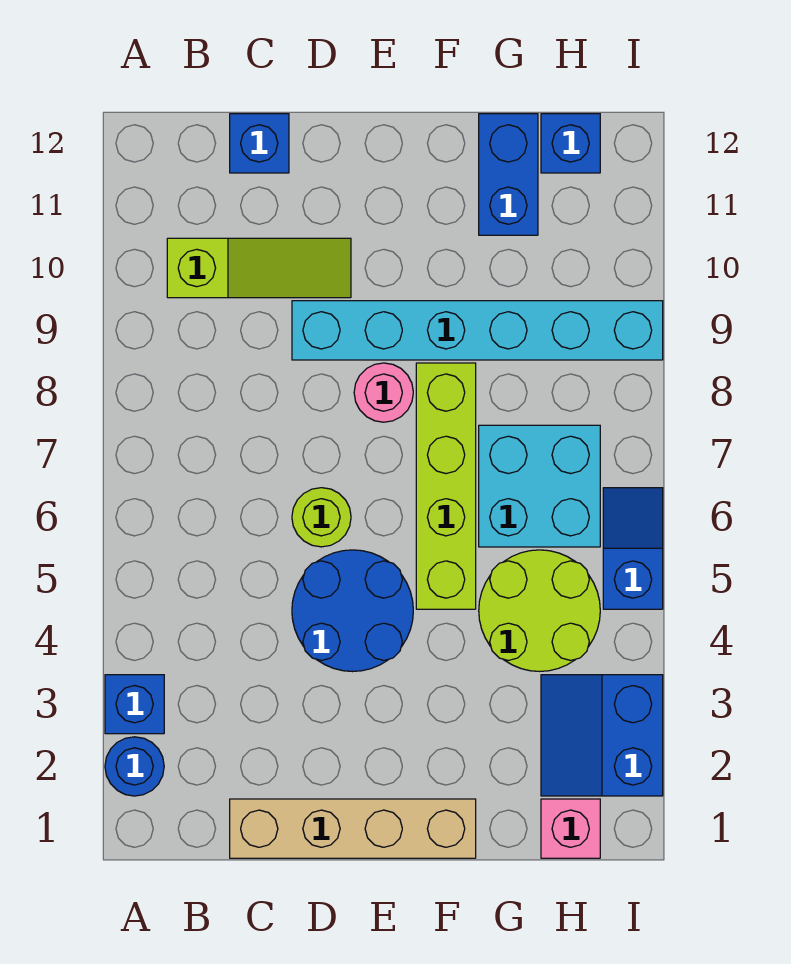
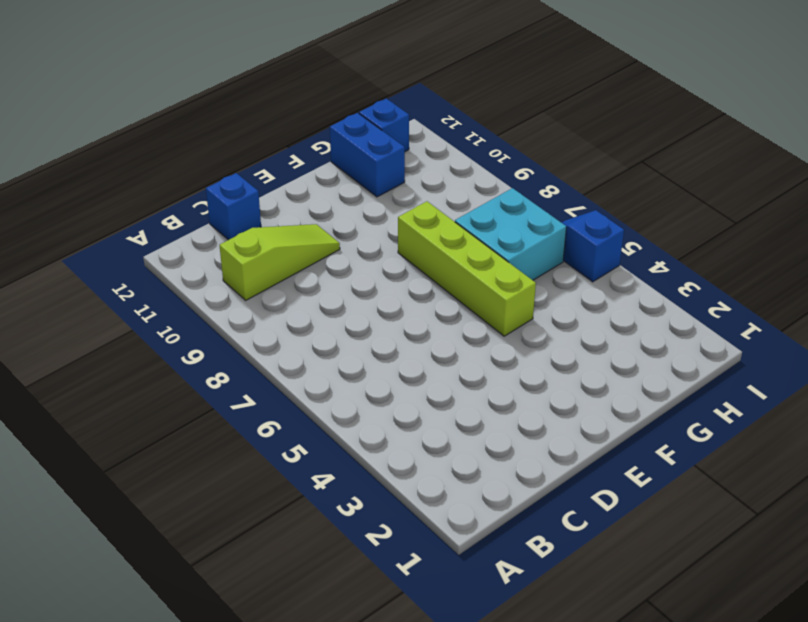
none -> blue 1x1 round brick [105,737,164,796]
none -> blue 1x1 brick [105,675,164,734]
none -> tan 1x4 brick [230,799,476,858]

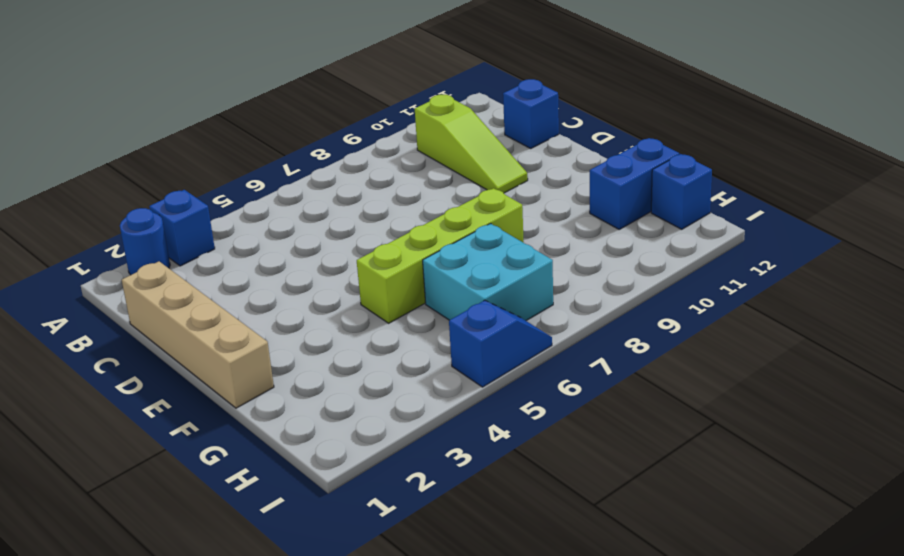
none -> blue 2x2 round brick [292,550,413,672]
none -> lime 1x1 round brick [292,488,351,547]
none -> cyan 1x6 brick [292,301,663,360]

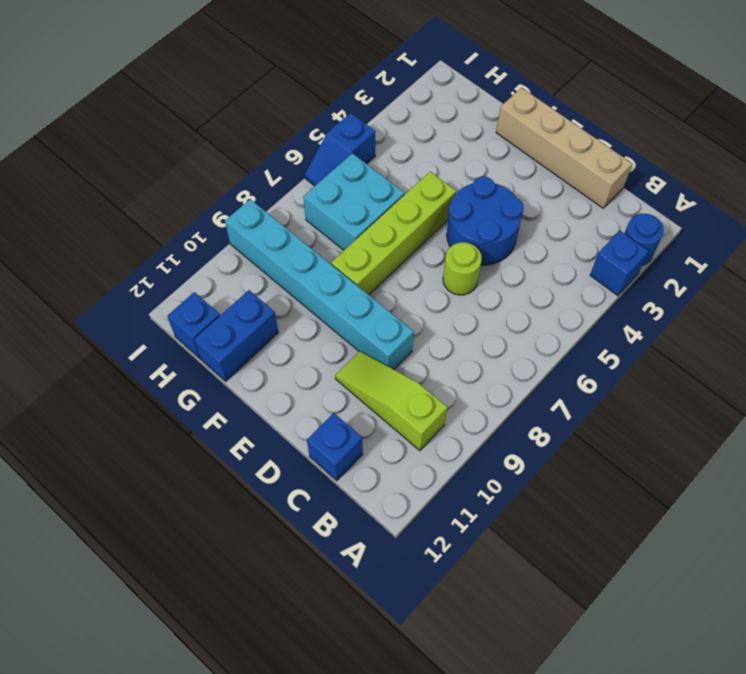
none -> pink 1x1 round brick [354,363,413,422]
none -> lime 2x2 round brick [479,550,600,671]
none -> pink 1x1 brick [541,799,600,858]

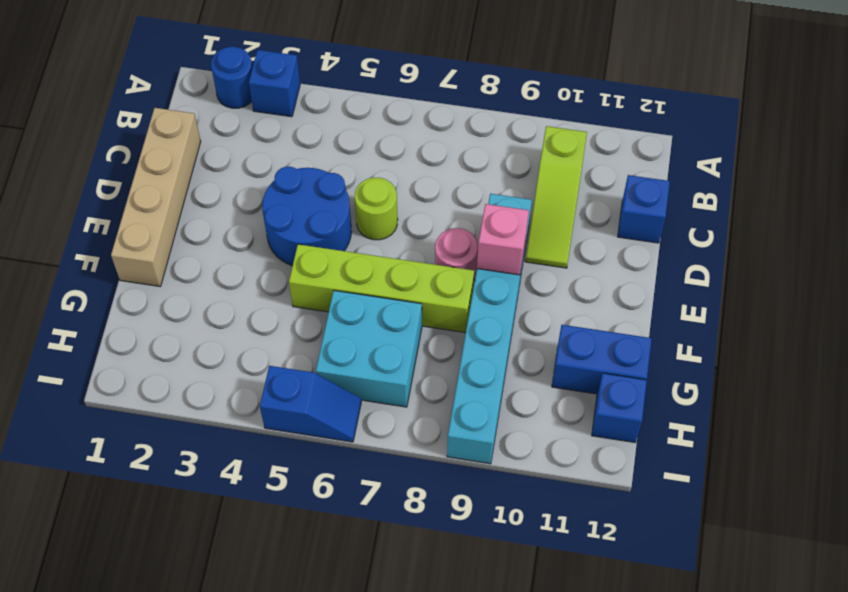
pink 1x1 brick [477,204,529,275] -> pink 1x1 brick moved to [541,799,600,858]
none -> lime 2x2 round brick [479,550,600,671]
none -> blue 2x2 slope [541,675,663,796]

